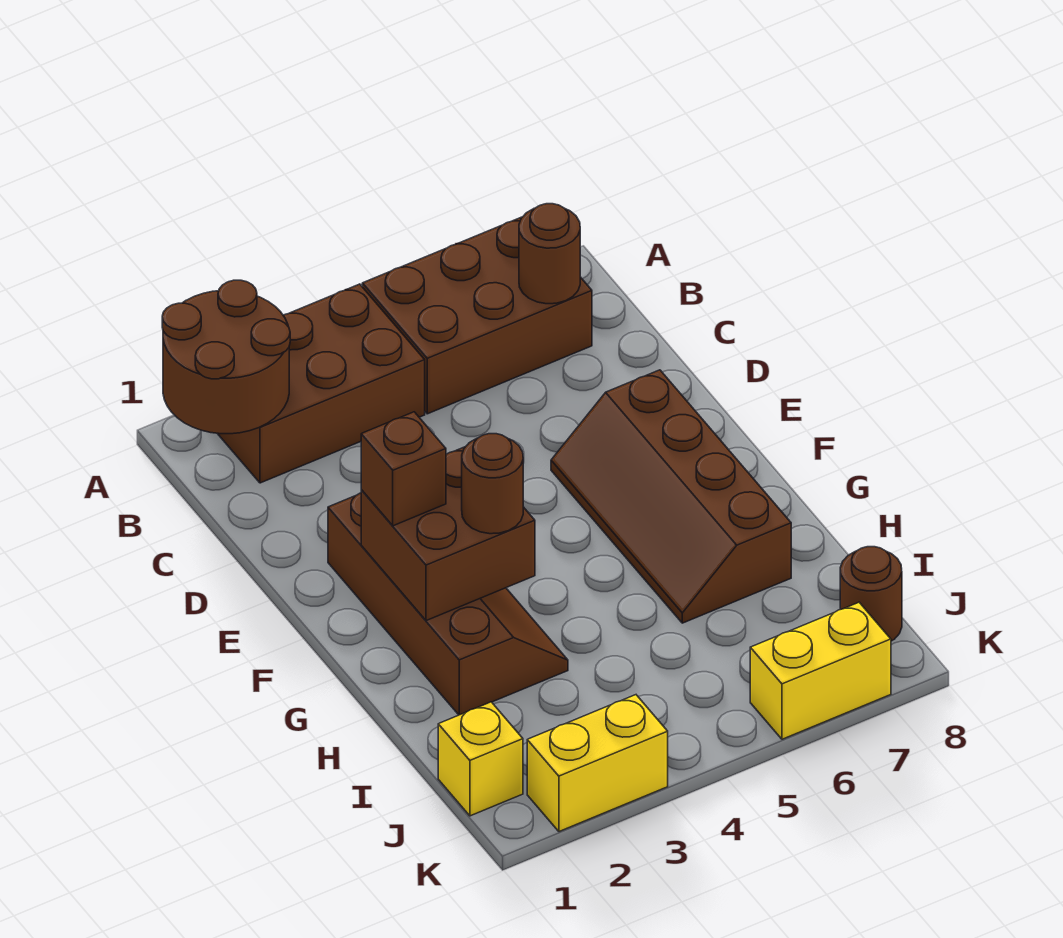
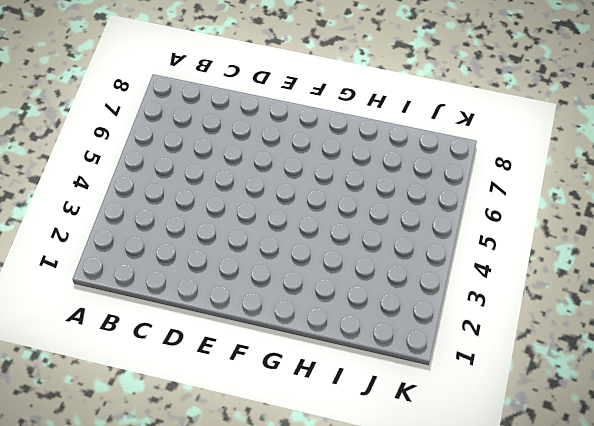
none -> brown 2x3 brick [217,284,425,483]
none -> brown 2x3 brick [362,217,592,414]
none -> brown 2x4 slope [328,493,568,715]

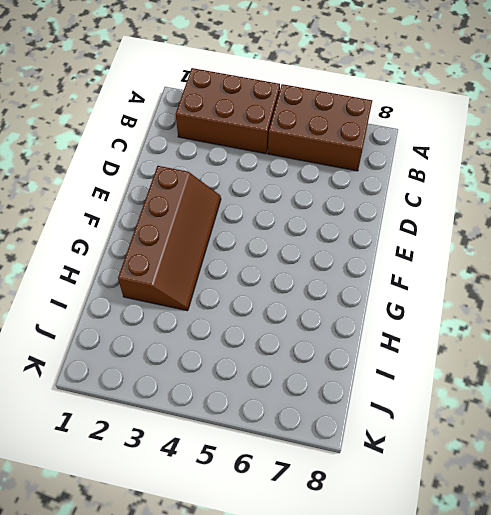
none -> brown 2x4 slope [551,370,791,623]
none -> yellow 1x1 brick [438,702,523,816]
none -> brown 1x1 round brick [840,547,902,641]

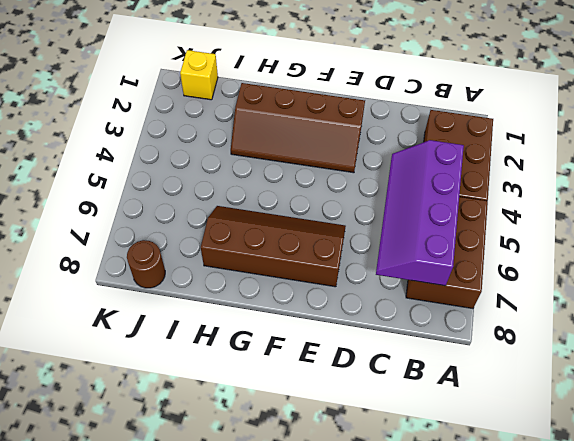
purple 2x4 slope [376,140,464,286] -> brown 1x1 round brick [519,204,580,304]
none -> yellow 1x2 brick [527,695,668,832]
none -> yellow 1x2 brick [750,602,891,739]
none -> brown 2x2 round brick [162,280,290,434]

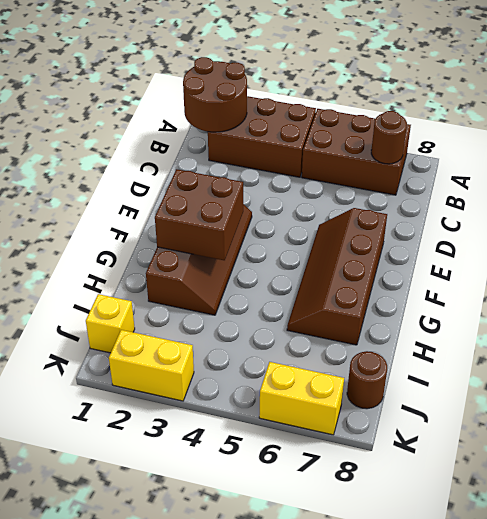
none -> brown 1x1 brick [361,412,446,526]
none -> brown 1x1 round brick [462,434,523,534]

